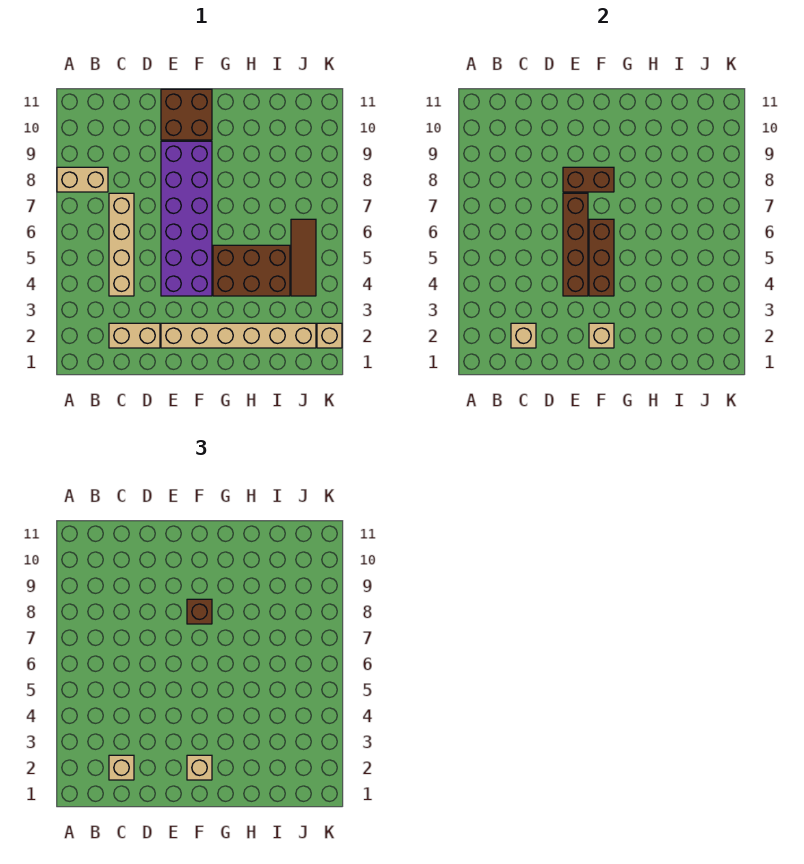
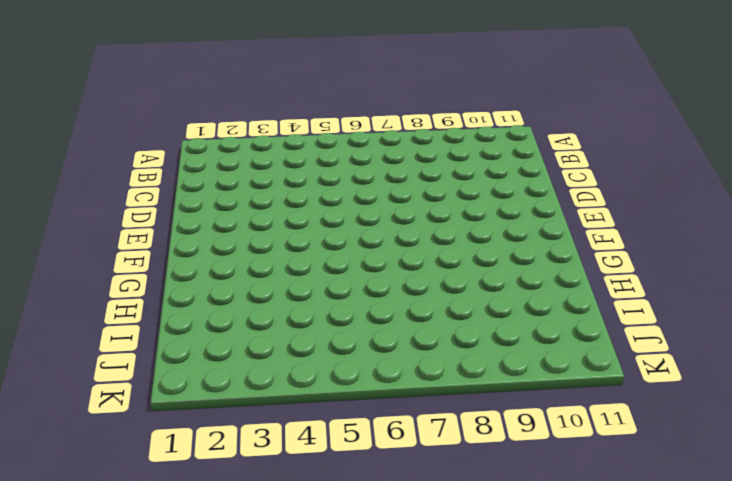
none -> tan 1x2 brick [57,167,108,192]
none -> tan 1x2 brick [109,323,160,348]
none -> tan 1x4 brick [109,193,134,296]

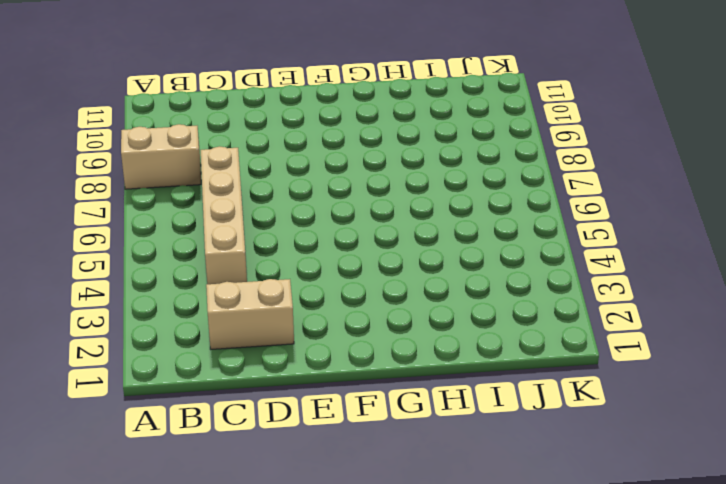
none -> tan 1x6 brick [161,323,316,348]
none -> purple 2x6 brick [161,141,212,296]
none -> brown 2x2 brick [161,89,212,140]

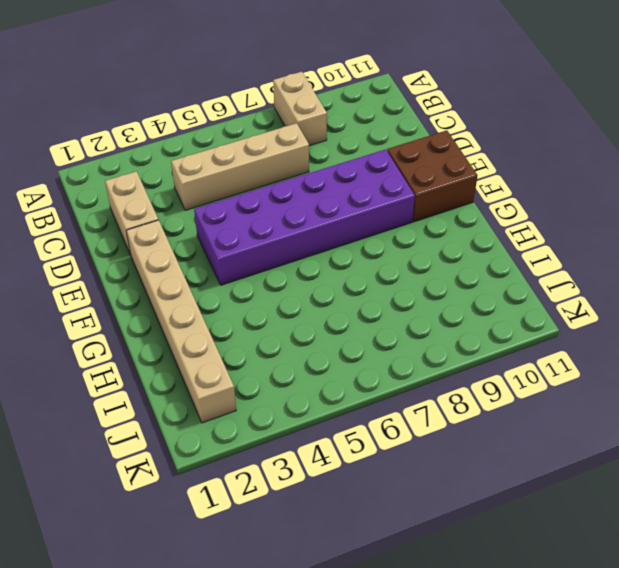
none -> brown 2x3 brick [213,245,290,296]
none -> brown 1x3 tile [291,219,316,296]
none -> tan 1x1 brick [317,323,342,348]

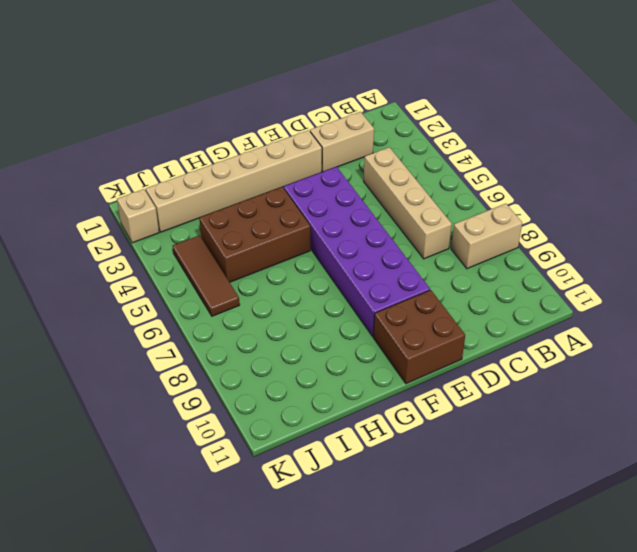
none -> tan 1x1 brick [511,323,536,348]
none -> brown 1x4 brick [563,193,588,296]
none -> brown 1x2 brick [563,167,614,192]

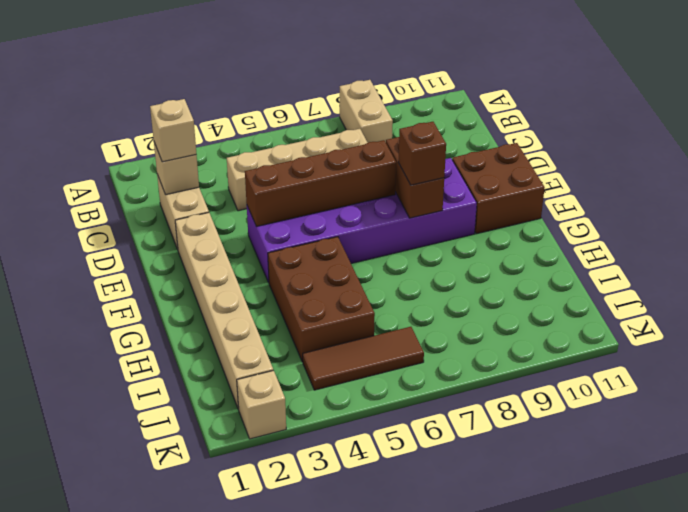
none -> tan 1x1 brick [589,323,614,348]
none -> brown 1x3 brick [589,219,614,296]
none -> tan 1x1 brick [187,755,212,780]

